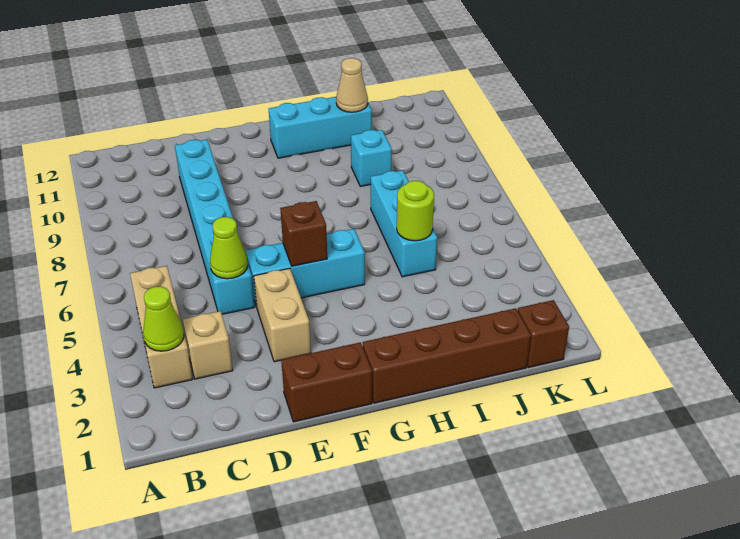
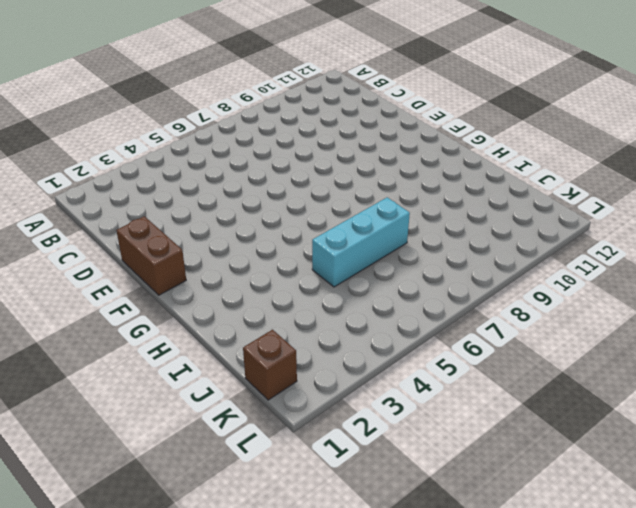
none -> tan 1x3 brick [130,266,192,388]
none -> tan 1x1 brick [183,311,233,379]
none -> cyan 1x6 brick [175,139,255,314]

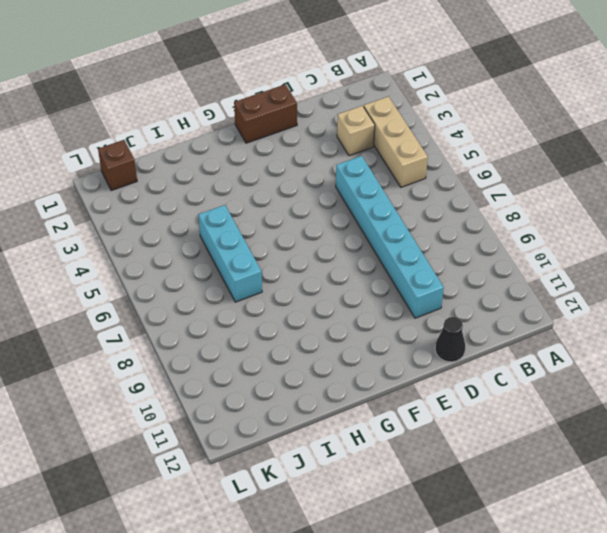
black 1x1 cone [435,317,465,362] -> none
none -> tan 1x2 brick [254,268,311,362]
none -> cyan 1x3 brick [246,229,365,307]
none -> brown 1x4 brick [363,308,531,403]

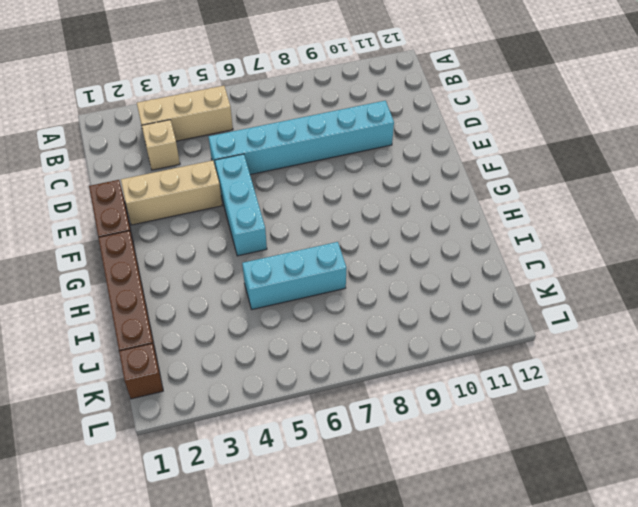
tan 1x3 brick [121,160,222,225] -> tan 1x2 brick [254,268,311,362]
none -> cyan 1x3 brick [269,97,372,158]
none -> cyan 1x1 brick [351,130,392,186]
none -> lime 1x1 cone [143,286,184,351]

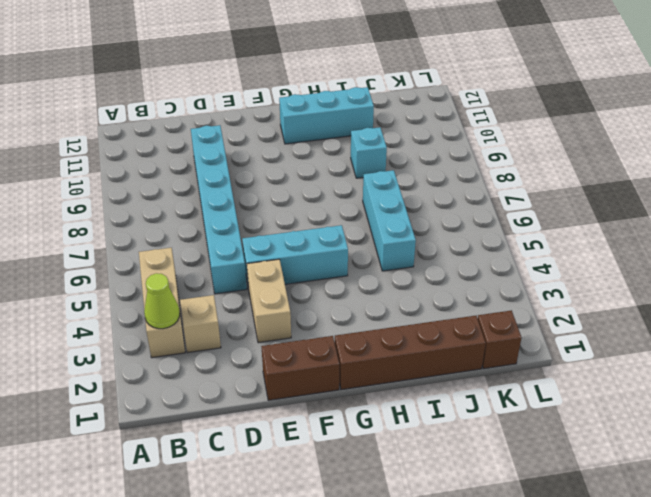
none -> lime 1x1 cone [210,217,248,279]
none -> brown 1x1 brick [280,201,327,266]
none -> lime 1x1 round brick [397,181,434,241]

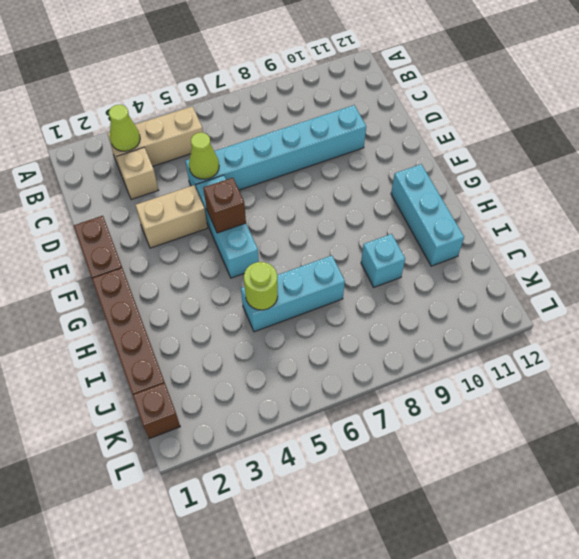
none -> tan 1x1 cone [336,58,368,112]

